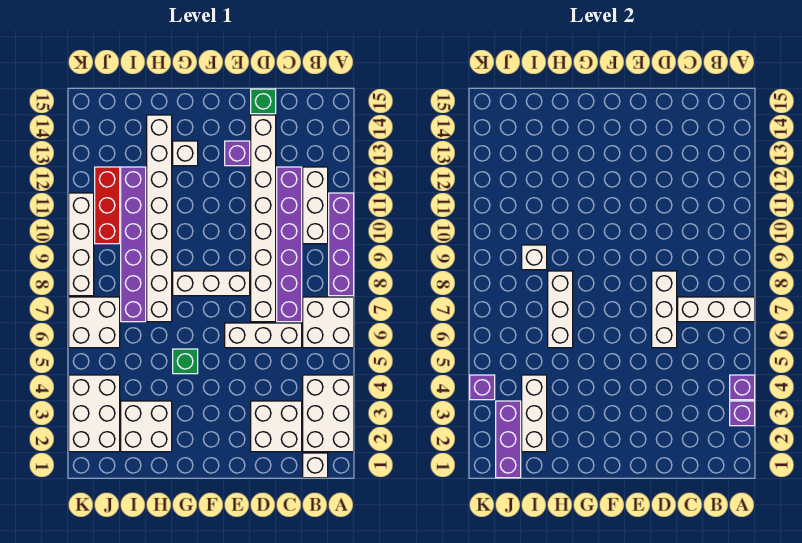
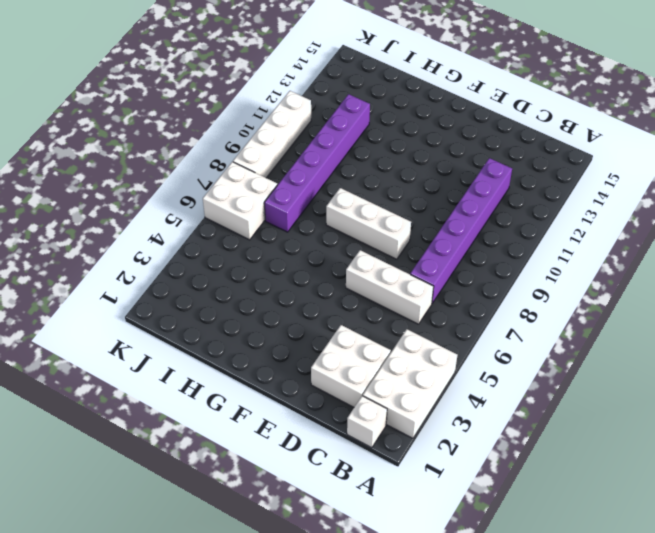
none -> white 2x2 brick [303,297,354,348]
none -> purple 1x4 brick [329,193,354,296]
none -> white 1x3 brick [303,167,328,244]
none -> white 1x8 brick [251,115,276,322]

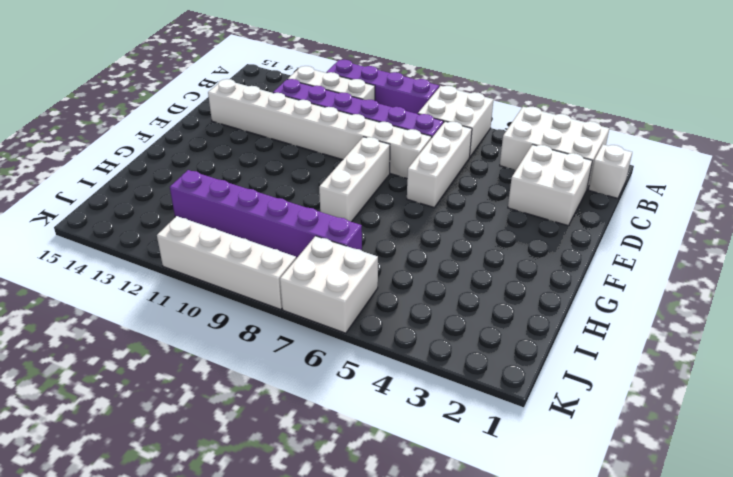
none -> green 1x1 brick [251,89,276,114]
none -> purple 1x1 brick [225,141,250,166]
none -> green 1x1 brick [173,349,198,374]
none -> white 1x1 brick [173,141,198,166]

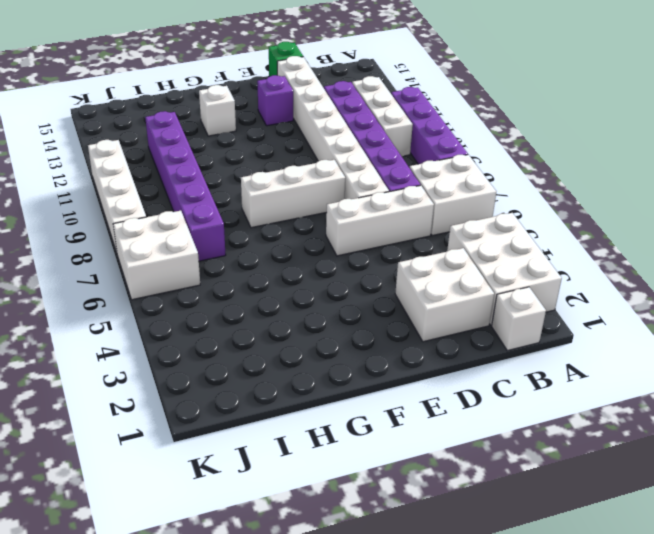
none -> green 1x1 brick [173,349,198,374]
none -> white 2x2 brick [121,401,172,452]
none -> white 1x8 brick [147,115,172,322]
none -> white 2x3 brick [69,375,120,452]

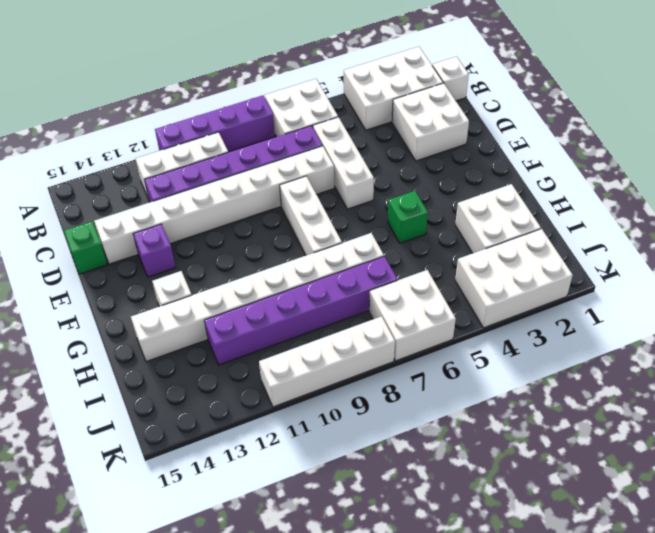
none -> red 1x3 brick [95,167,120,244]
none -> purple 1x1 brick [730,401,755,426]
none -> purple 1x1 brick [730,375,755,400]
none -> white 1x3 brick [678,297,755,322]

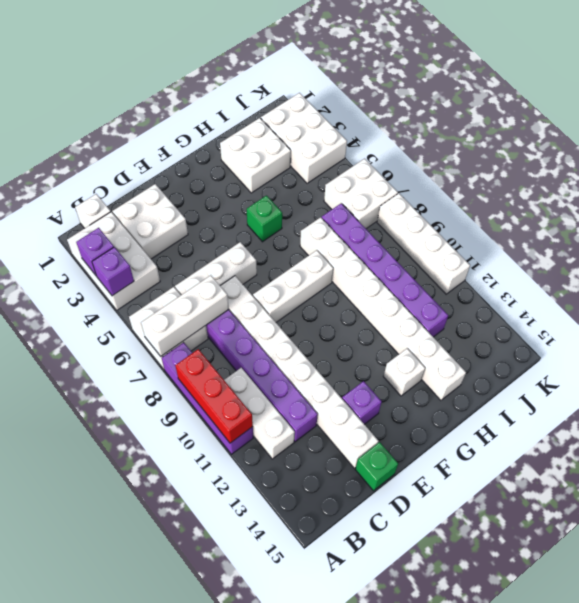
red 1x3 brick [175,349,253,443] -> red 1x3 brick moved to [95,167,120,244]
none -> white 1x3 brick [652,271,677,348]
none -> white 1x3 brick [548,271,573,348]
none -> white 1x3 brick [522,375,547,452]
none -> white 1x1 brick [522,245,547,270]

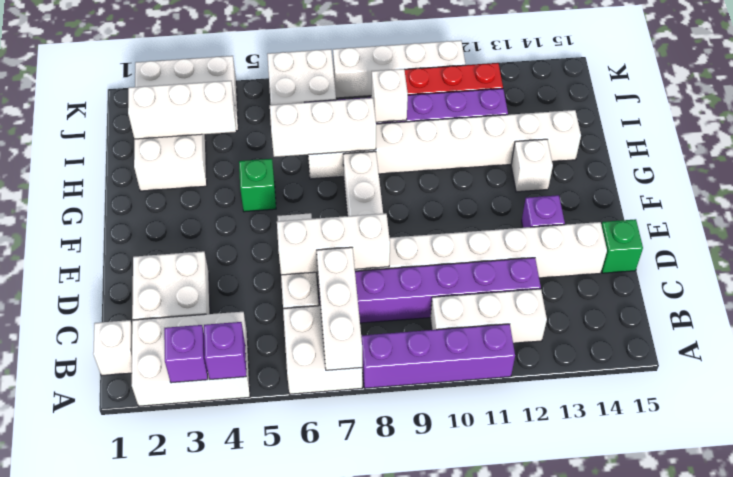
none -> purple 1x3 brick [496,401,521,478]
none -> purple 1x1 brick [470,375,495,400]

